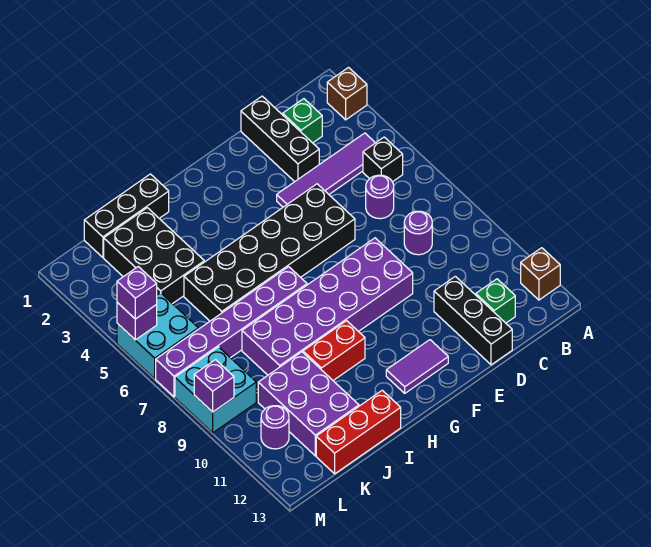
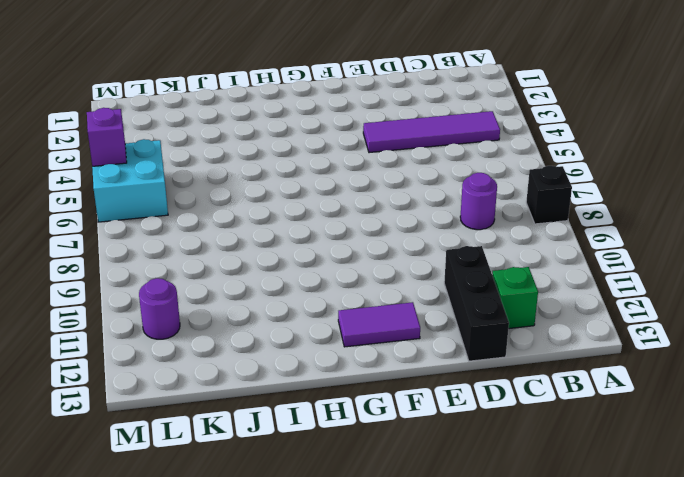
black 1x1 brick [526,166,572,224] -> black 1x1 brick moved to [363,137,403,182]
none -> brown 1x1 brick [327,68,367,120]
none -> brown 1x1 brick [521,248,560,300]
none -> green 1x1 brick [283,99,322,143]

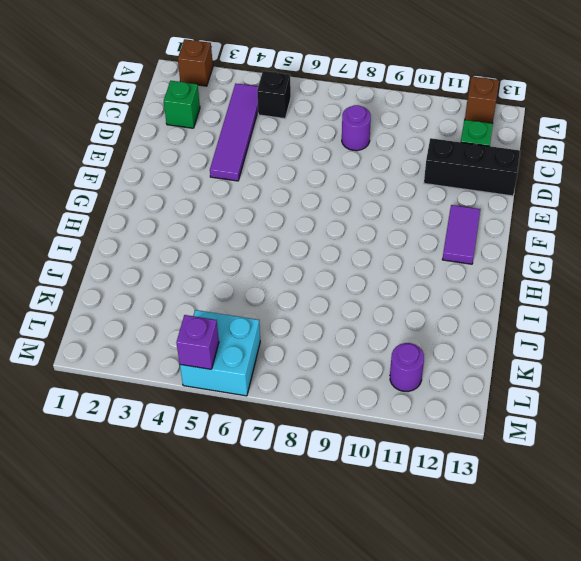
none -> purple 1x1 round brick [366,175,394,219]
none -> black 1x3 brick [241,96,319,182]
none -> black 2x6 brick [184,184,355,321]

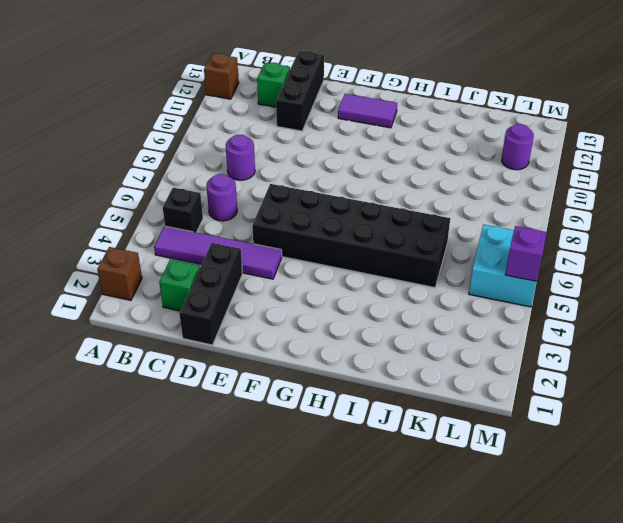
none -> purple 2x6 brick [242,238,413,375]
none -> purple 1x6 brick [156,267,307,397]
none -> red 1x2 brick [303,321,365,380]

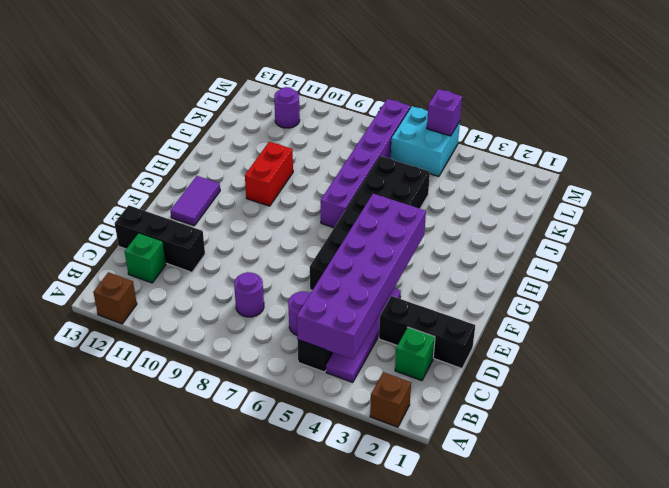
purple 2x6 brick [297,194,426,359] -> purple 2x6 brick moved to [242,238,413,375]
none -> black 1x3 brick [84,174,169,257]
none -> red 1x3 brick [316,390,401,474]
none -> black 2x3 brick [104,208,204,304]

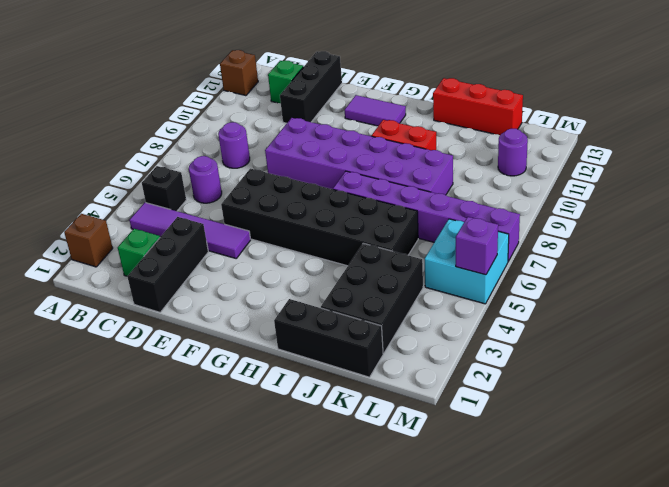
none -> purple 2x3 brick [258,352,359,456]
none -> cyan 2x2 brick [175,347,256,433]
none -> purple 1x1 brick [194,360,234,412]

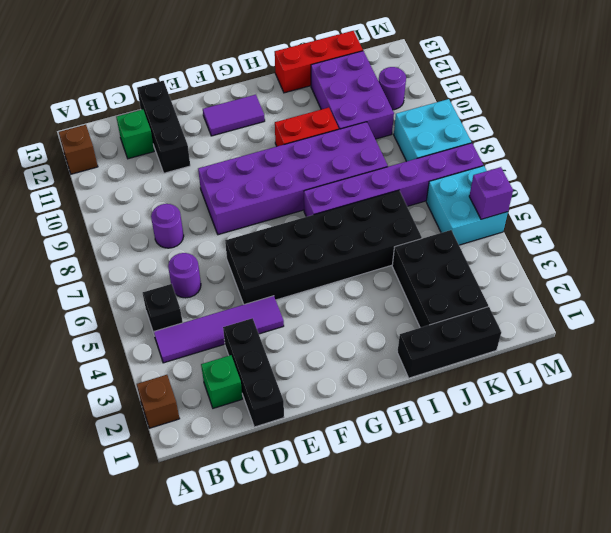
none -> purple 1x1 brick [194,360,234,412]
none -> purple 1x1 brick [117,267,157,319]

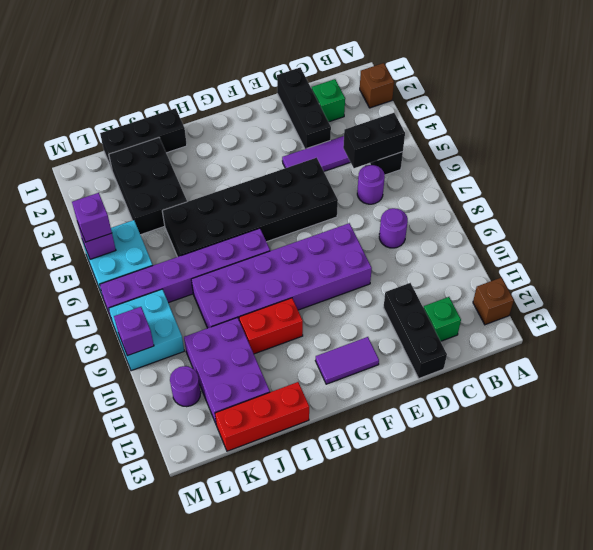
black 1x2 brick [343,113,405,168] -> none

